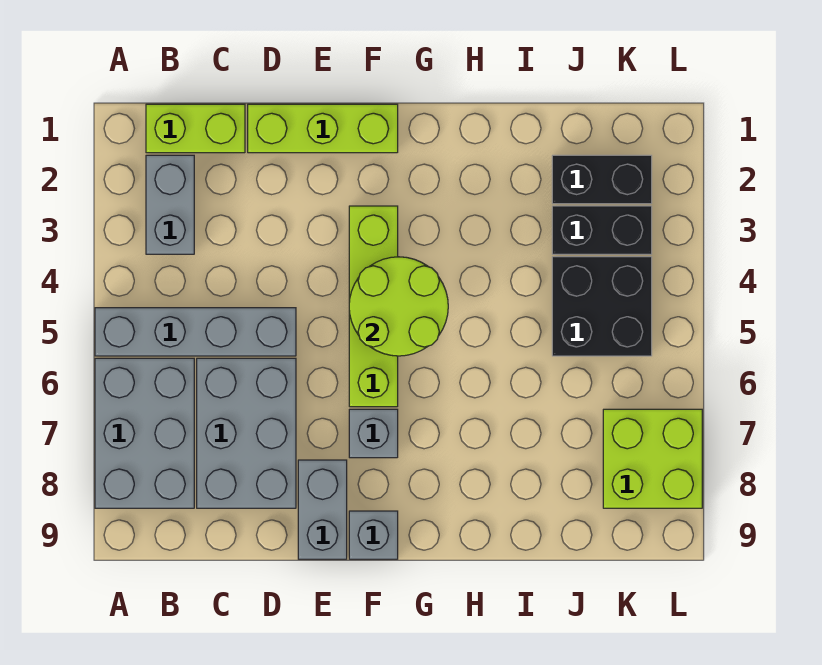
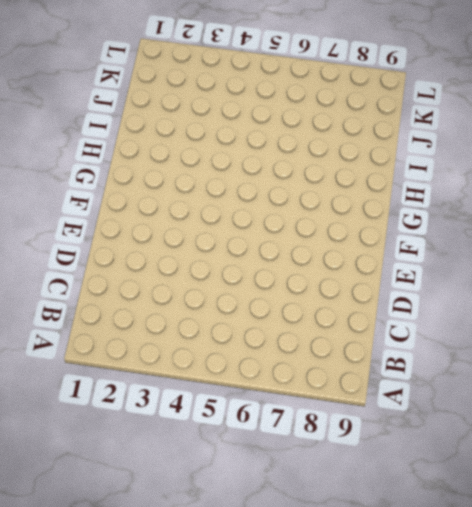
none -> grey 1x4 brick [95,308,296,356]
none -> grey 2x3 brick [95,358,194,508]
none -> lime 1x2 brick [146,104,245,153]

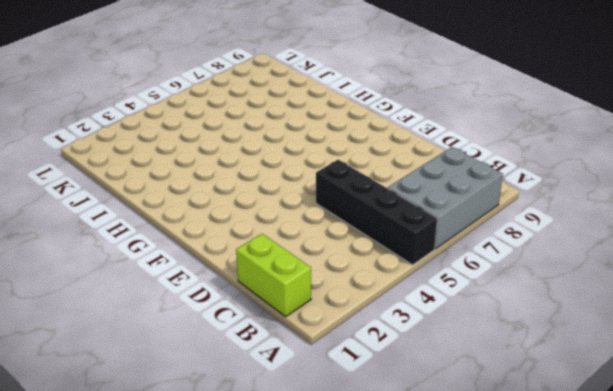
black 1x4 brick [316,160,437,265] -> grey 1x4 brick [95,308,296,356]
none -> grey 1x2 brick [146,155,194,254]
none -> grey 2x3 brick [197,358,296,508]
none -> lime 1x3 brick [248,104,398,153]

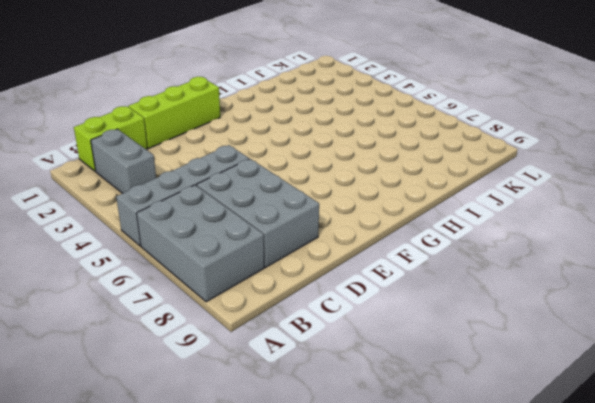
none -> grey 1x2 brick [298,460,347,559]
none -> lime 1x4 brick [349,206,398,407]
none -> grey 1x1 brick [349,409,398,458]

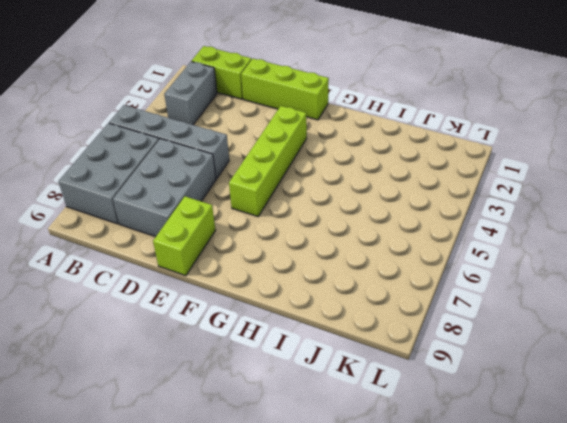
lime 1x2 brick [153,196,215,276] -> grey 1x2 brick [298,460,347,559]
none -> grey 1x1 brick [349,409,398,458]
none -> grey 1x1 brick [349,511,398,559]
none -> black 1x2 brick [552,155,652,204]

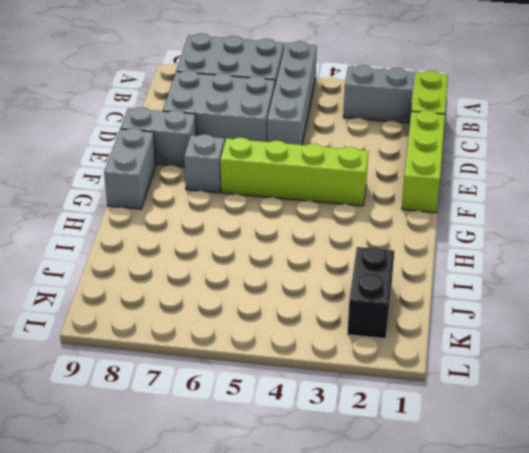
grey 1x2 brick [104,128,156,209] -> grey 1x1 brick [349,511,398,559]
none -> black 1x2 brick [552,206,652,254]
none -> black 2x2 brick [552,257,652,356]
none -> lime 2x2 brick [603,409,702,508]

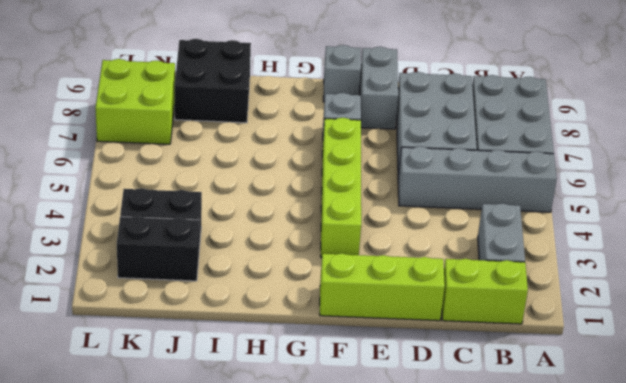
black 2x2 brick [175,39,251,123] -> black 2x2 brick moved to [552,257,652,356]
none -> lime 2x2 round brick [349,257,448,356]

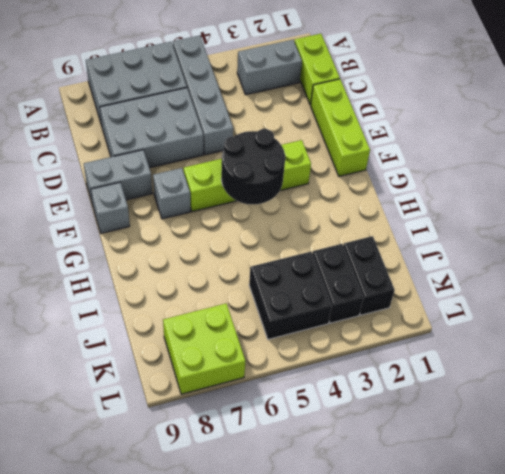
black 2x2 round brick [221,129,285,204] -> lime 2x2 round brick [349,257,448,356]

